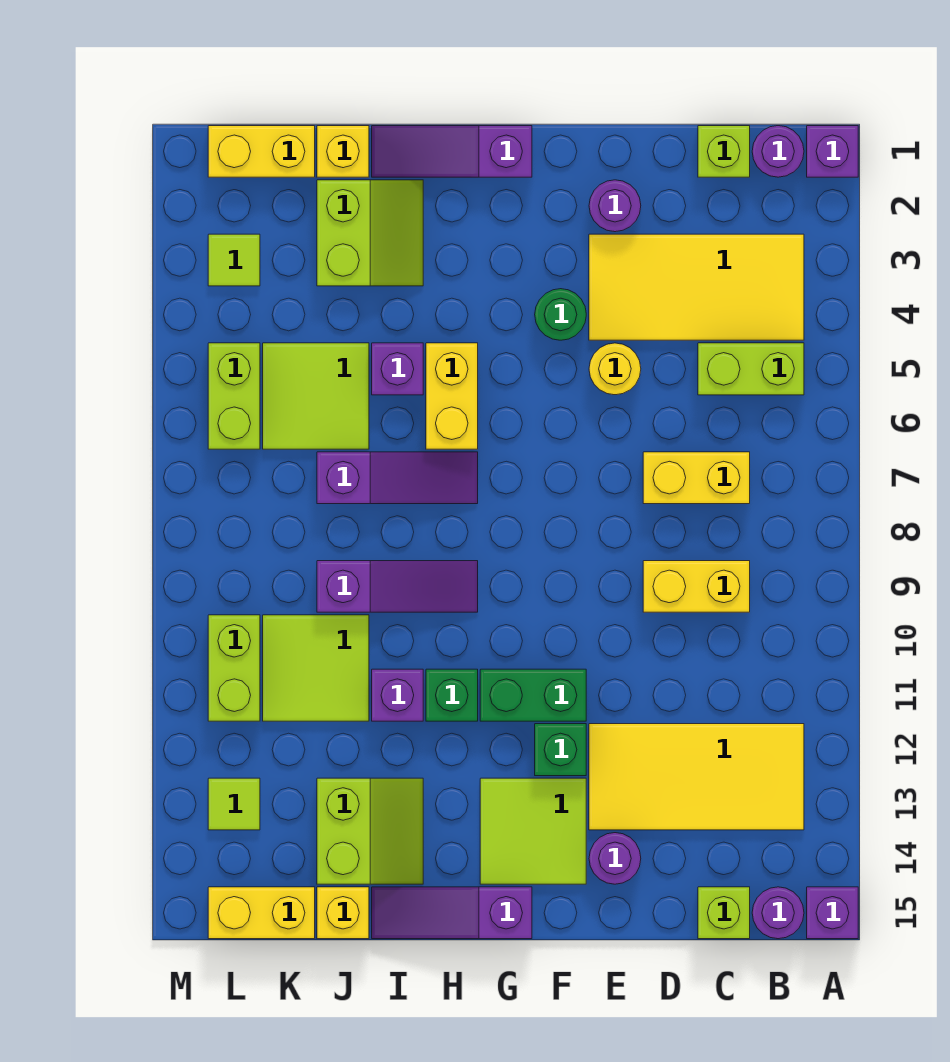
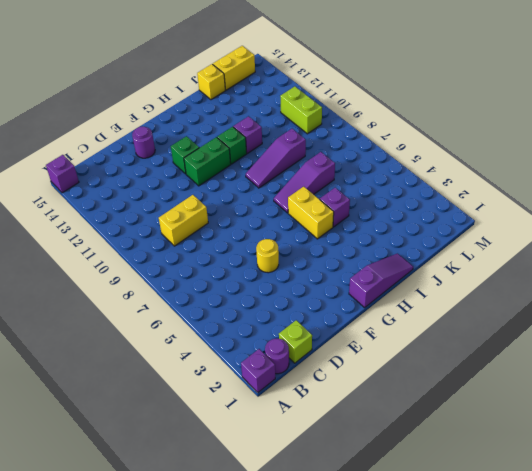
none -> yellow 2x4 tile [589,234,804,340]
none -> lime 1x2 brick [698,343,804,395]
none -> yellow 2x4 tile [589,724,804,830]
none -> purple 1x1 round brick [752,887,804,939]

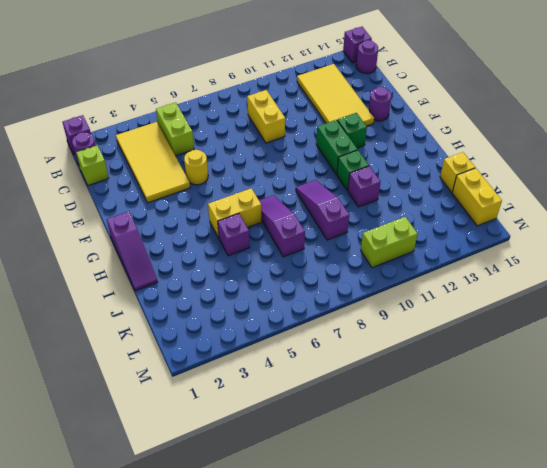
none -> yellow 1x2 brick [643,452,750,504]
none -> lime 1x1 brick [698,887,750,939]
none -> purple 1x1 round brick [589,180,641,232]
none -> green 1x1 round brick [535,289,586,340]

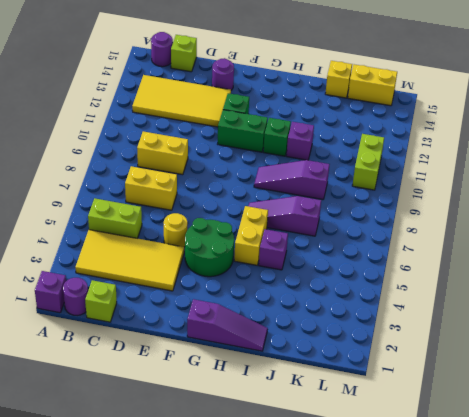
green 2x2 round brick [185,218,234,277] -> green 1x1 round brick [535,289,586,340]
none -> purple 1x1 brick [807,887,858,939]
none -> purple 1x1 round brick [589,180,641,232]
none -> lime 2x2 tile [480,778,586,884]
none -> purple 1x3 slope [372,887,532,939]

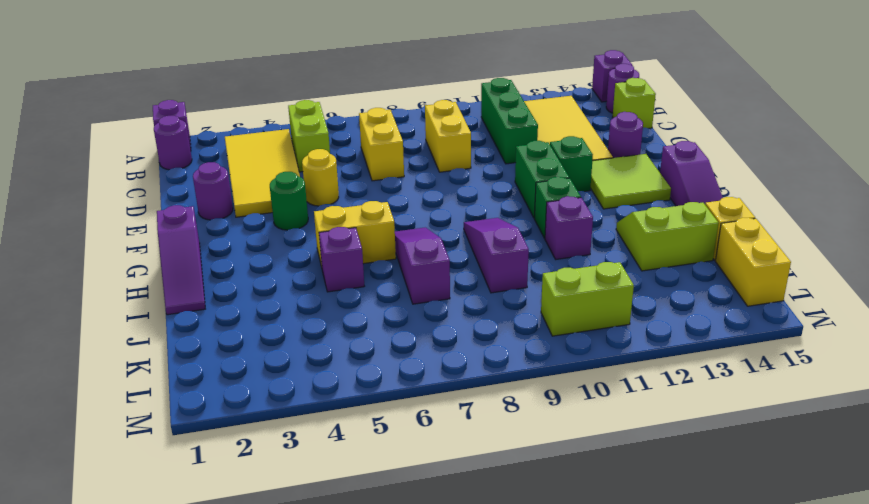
green 1x3 brick [481,78,538,164] -> none
none -> lime 1x1 brick [698,126,750,177]
none -> lime 2x2 slope [317,180,423,286]
none -> yellow 1x1 brick [317,126,369,177]
none -> lime 2x2 tile [263,343,369,449]

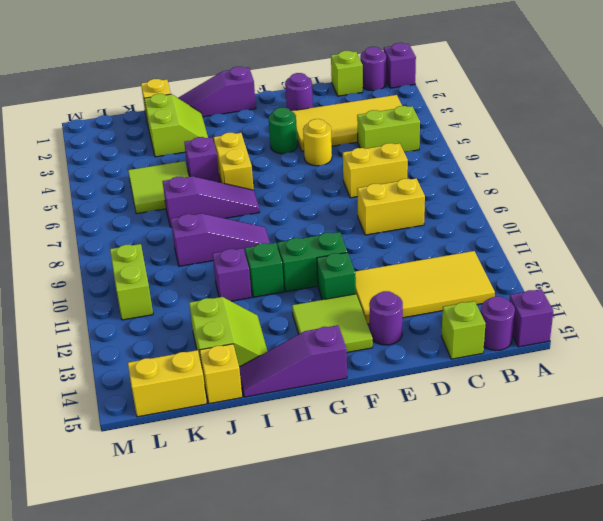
none -> lime 2x2 tile [263,615,369,721]
none -> yellow 1x2 brick [208,126,315,177]
none -> lime 1x1 tile [208,234,260,286]
none -> lime 1x2 brick [208,343,260,449]

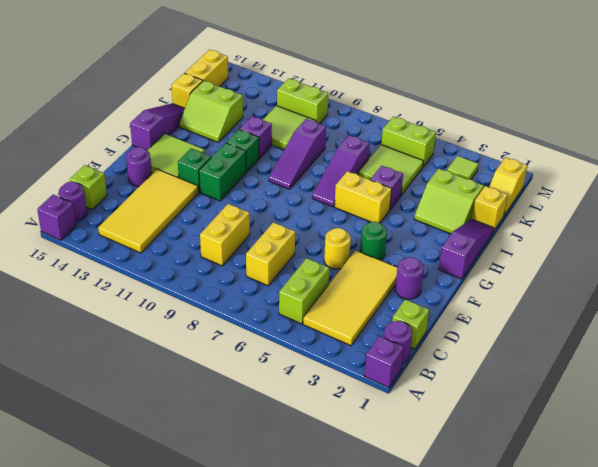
yellow 1x2 slope [489,157,527,215] -> yellow 1x2 brick [208,126,315,177]
none -> lime 1x1 tile [208,778,260,830]

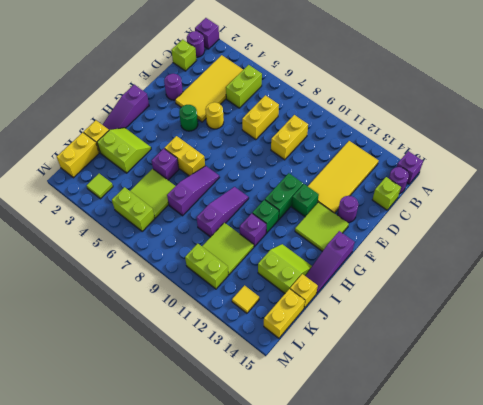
yellow 1x1 tile [232,285,259,313] -> lime 1x1 tile [208,778,260,830]

